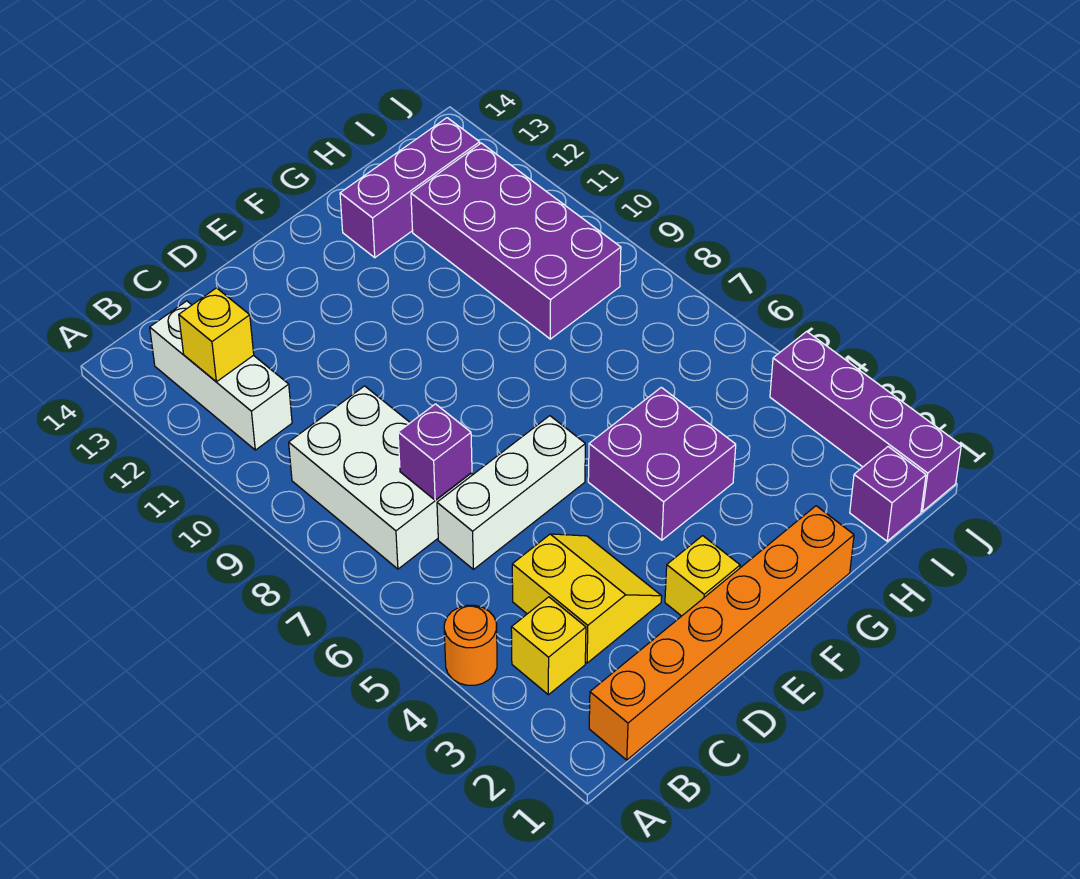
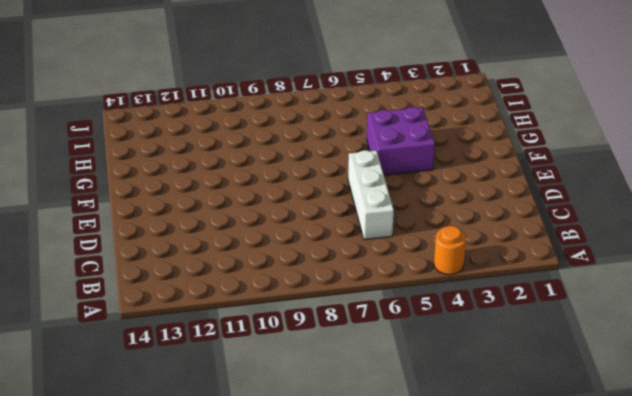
none -> orange 1x6 brick [589,506,854,760]
none -> yellow 1x1 brick [511,597,586,695]
none -> white 2x3 brick [289,386,472,569]

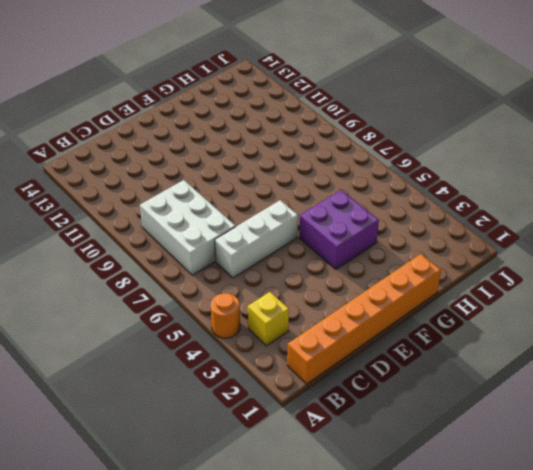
none -> white 1x3 brick [150,301,292,450]
none -> yellow 2x2 slope [512,534,662,663]
none -> yellow 1x1 brick [665,536,740,616]

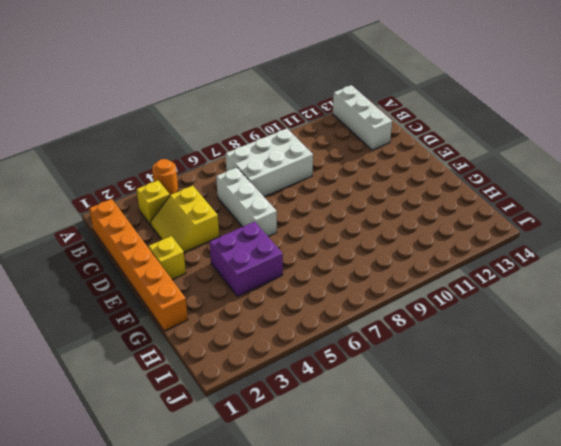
white 1x3 brick [333,85,392,150] -> white 1x3 brick turned to [150,301,292,450]
yellow 2x2 slope [151,186,219,252] -> yellow 2x2 slope turned to [512,534,662,663]
none -> purple 1x3 brick [340,118,480,258]
none -> purple 2x4 brick [411,143,621,339]
none -> purple 1x1 brick [850,447,926,541]

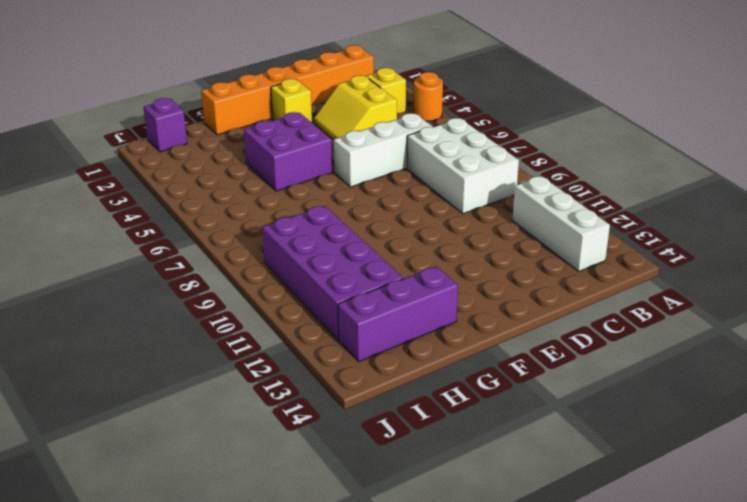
none -> purple 1x4 brick [770,332,961,512]
none -> yellow 1x1 brick [179,288,254,382]
none -> purple 1x1 brick [398,404,472,500]

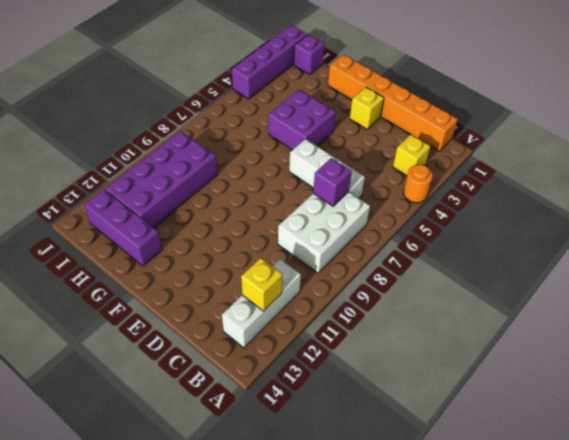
none -> yellow 2x2 slope [512,534,662,663]

